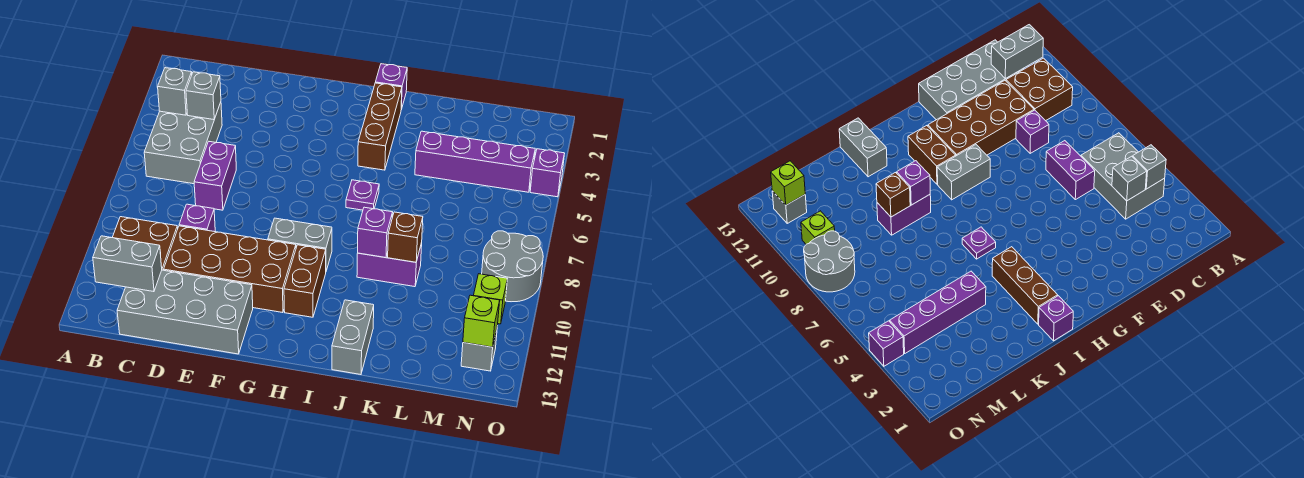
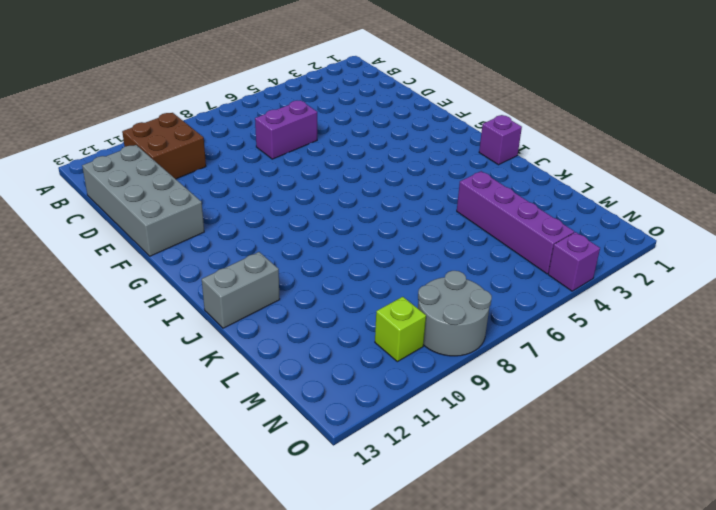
none -> grey 2x3 brick [144,102,222,184]
none -> purple 1x1 brick [179,204,215,232]
none -> brown 2x4 brick [164,226,296,313]

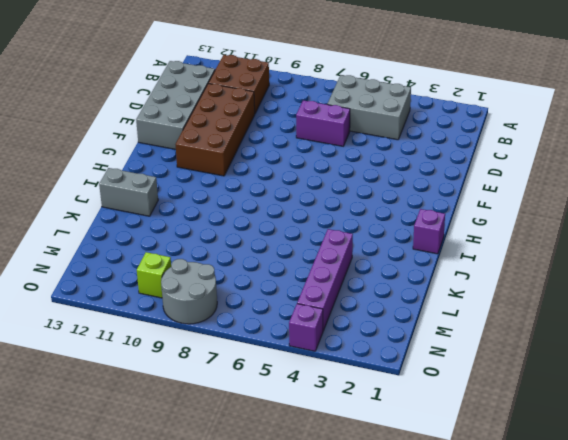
none -> purple 1x1 brick [179,204,215,232]
none -> grey 1x2 brick [268,218,332,271]
none -> brown 1x2 brick [284,245,326,317]

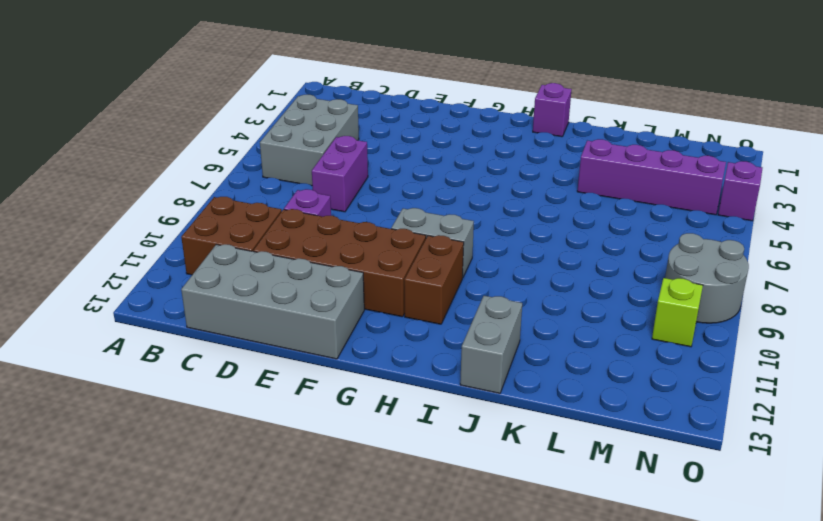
none -> brown 1x3 brick [358,83,402,170]
none -> purple 1x1 plate [346,180,379,210]
none -> purple 1x2 brick [357,243,422,287]

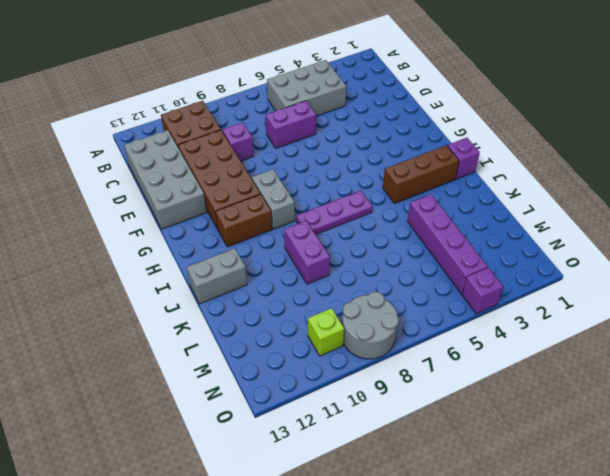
purple 1x3 plate [296,191,372,234] -> purple 1x1 plate [346,180,379,210]
none -> grey 1x1 brick [461,330,497,371]
none -> grey 1x1 brick [158,68,192,115]
none -> grey 1x2 brick [93,236,162,292]

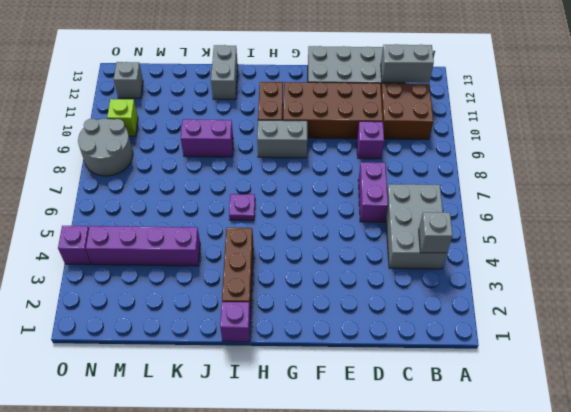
none -> grey 1x1 brick [186,72,221,120]
none -> purple 1x1 brick [358,207,393,258]
none -> brown 1x1 brick [388,212,423,262]

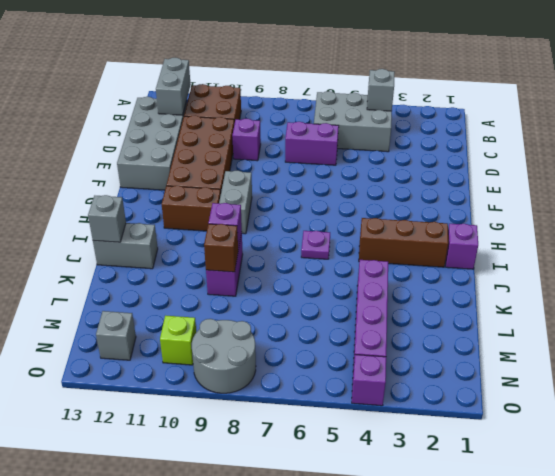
grey 1x1 brick [88,195,126,242] -> grey 1x1 brick moved to [186,72,221,120]
none -> lime 1x1 brick [463,295,500,347]

